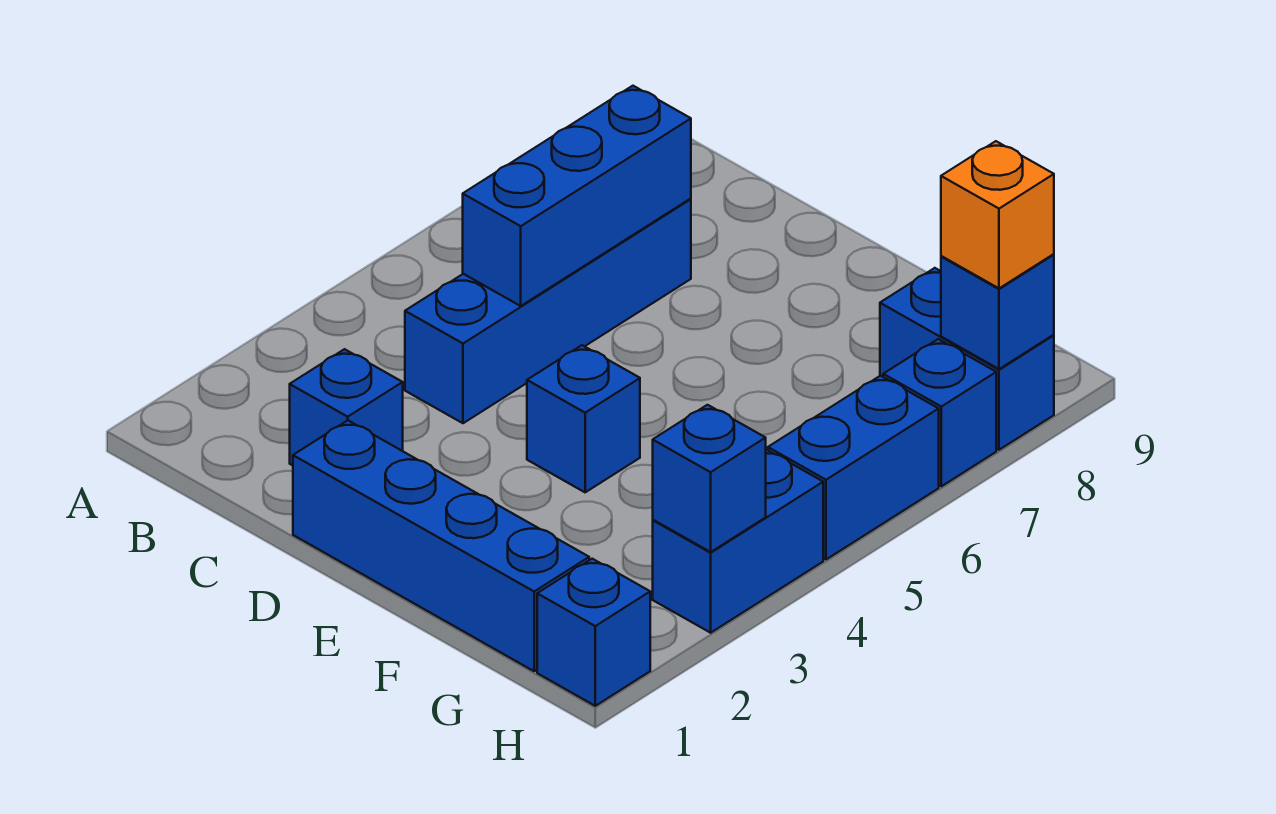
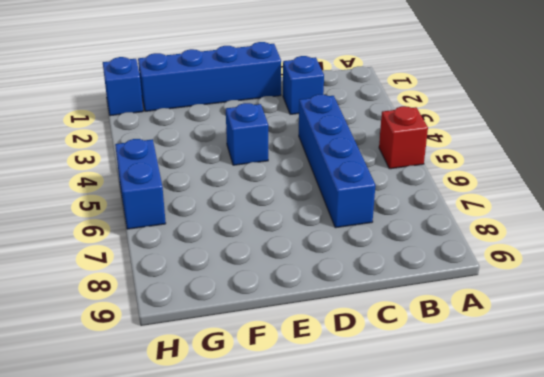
red 1x1 brick [379,106,428,169] -> none
none -> blue 1x2 brick [880,268,1054,450]
none -> blue 1x2 brick [653,450,823,633]
none -> blue 1x1 brick [883,339,996,486]

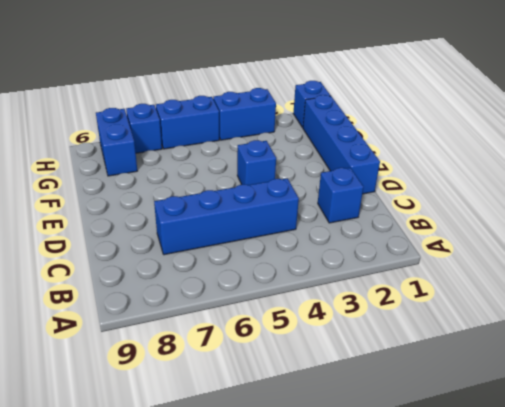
none -> blue 1x3 brick [463,86,691,306]
none -> blue 1x1 brick [653,405,766,552]
none -> blue 1x1 brick [941,254,1054,369]

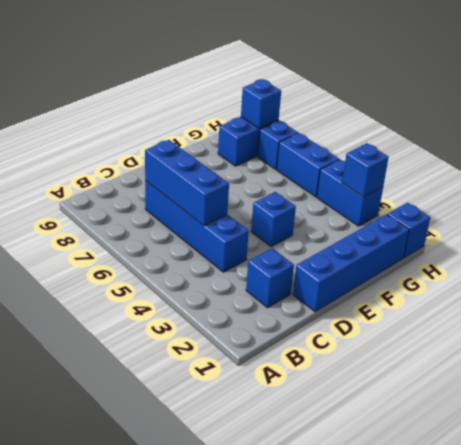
none -> orange 1x1 brick [941,141,1054,288]

